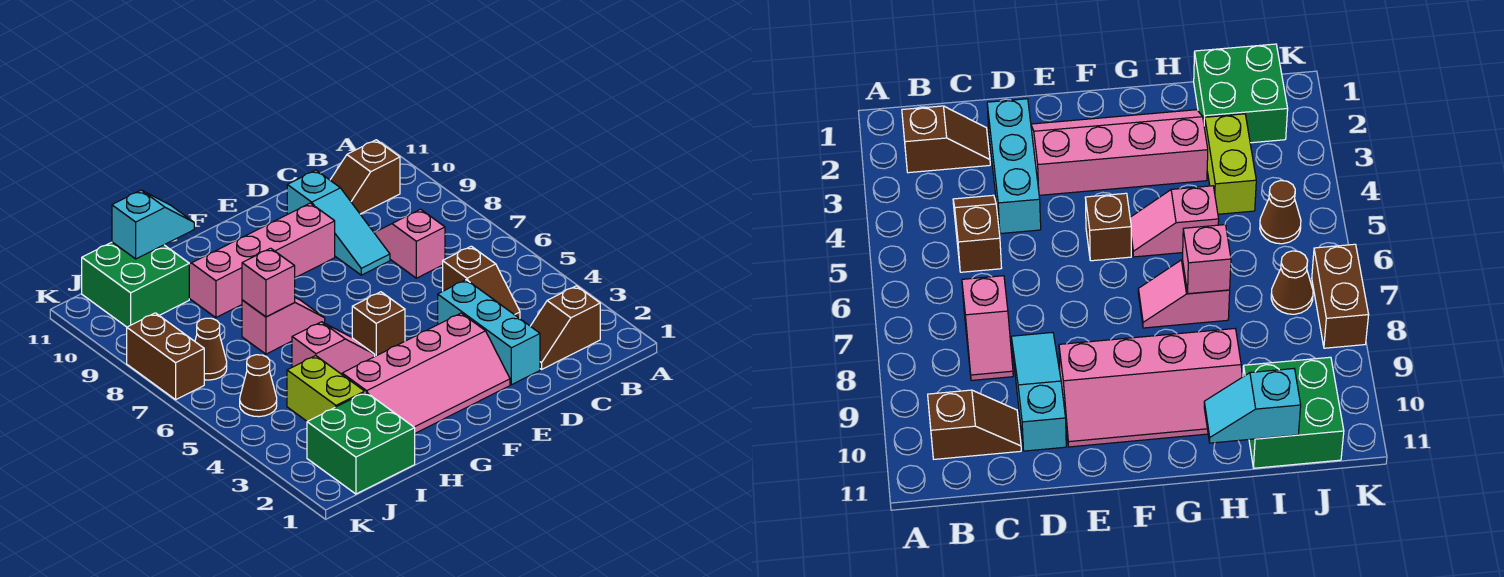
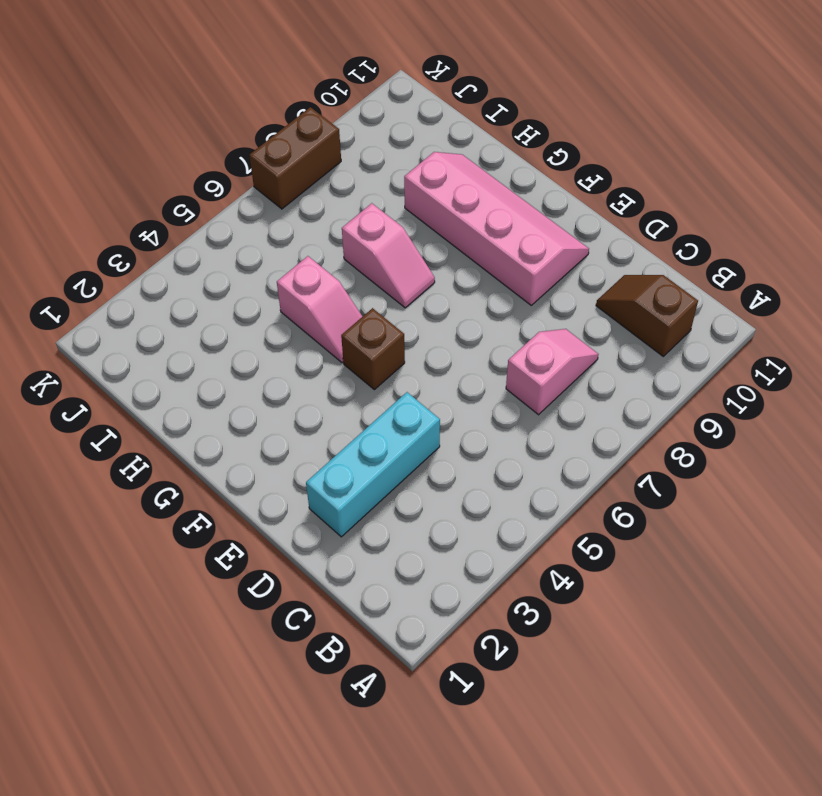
none -> brown 1x2 slope [531,286,600,369]
none -> brown 1x2 slope [443,246,520,318]
none -> cyan 1x3 slope [287,170,390,275]

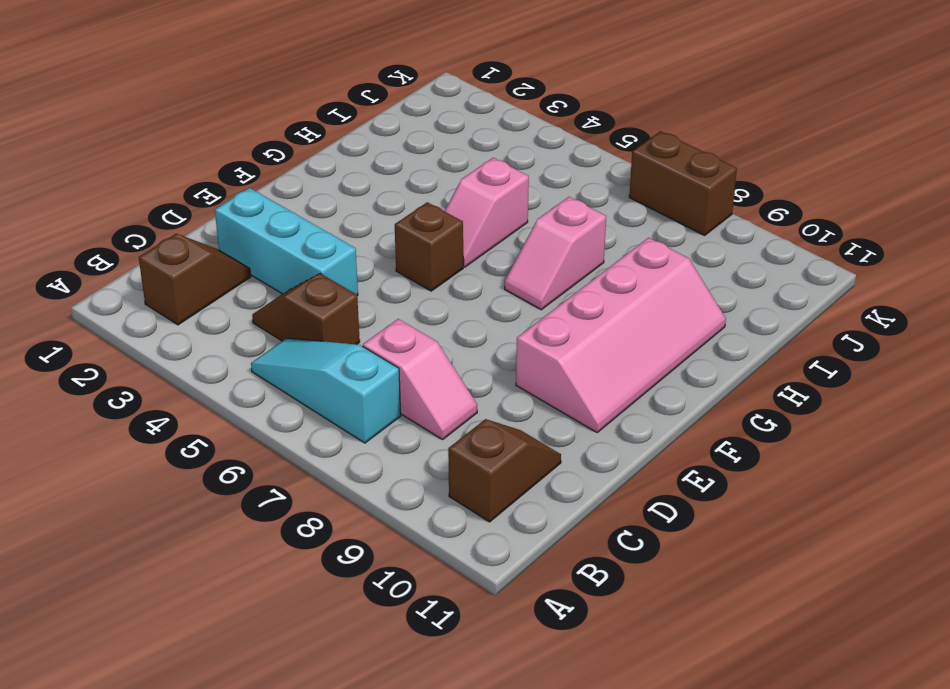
cyan 1x3 slope [251,338,401,443] -> cyan 1x3 slope moved to [287,170,390,275]
none -> pink 2x4 slope [342,313,510,433]
none -> green 2x2 brick [307,392,415,494]
none -> lime 1x2 brick [287,356,365,421]

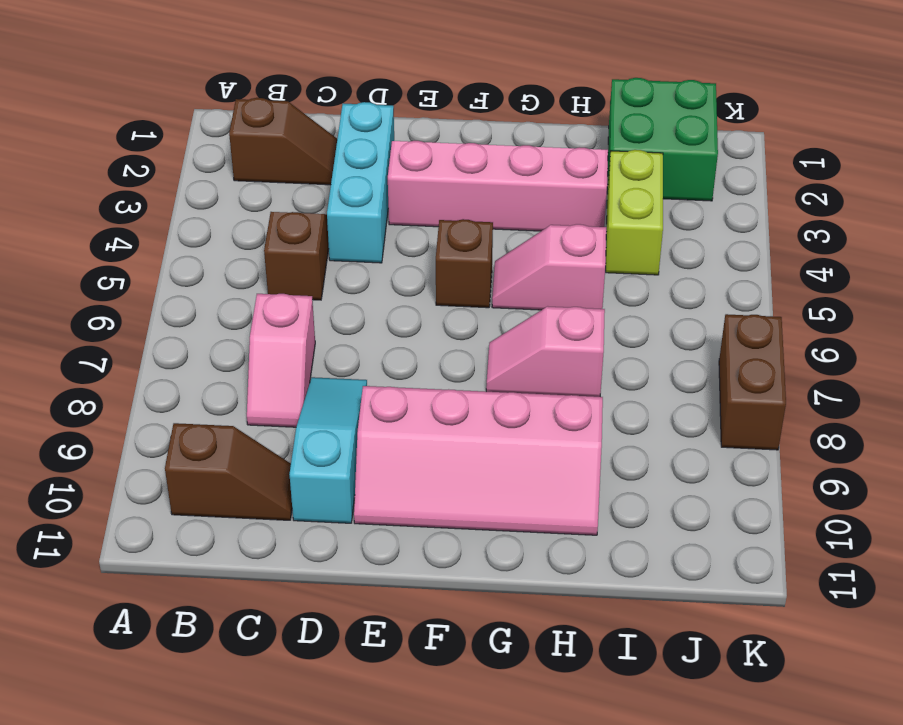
none -> green 2x2 brick [82,242,189,327]
none -> brown 1x1 cone [240,355,277,417]
none -> brown 1x1 cone [195,318,227,380]

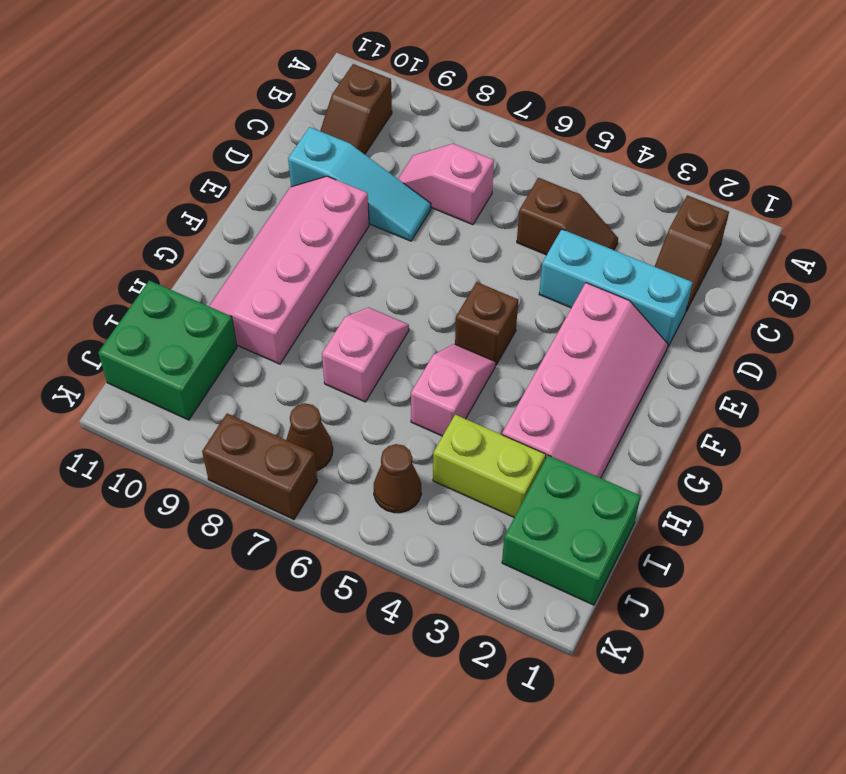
none -> pink 1x1 brick [242,248,295,317]
none -> cyan 1x2 slope [112,190,194,259]

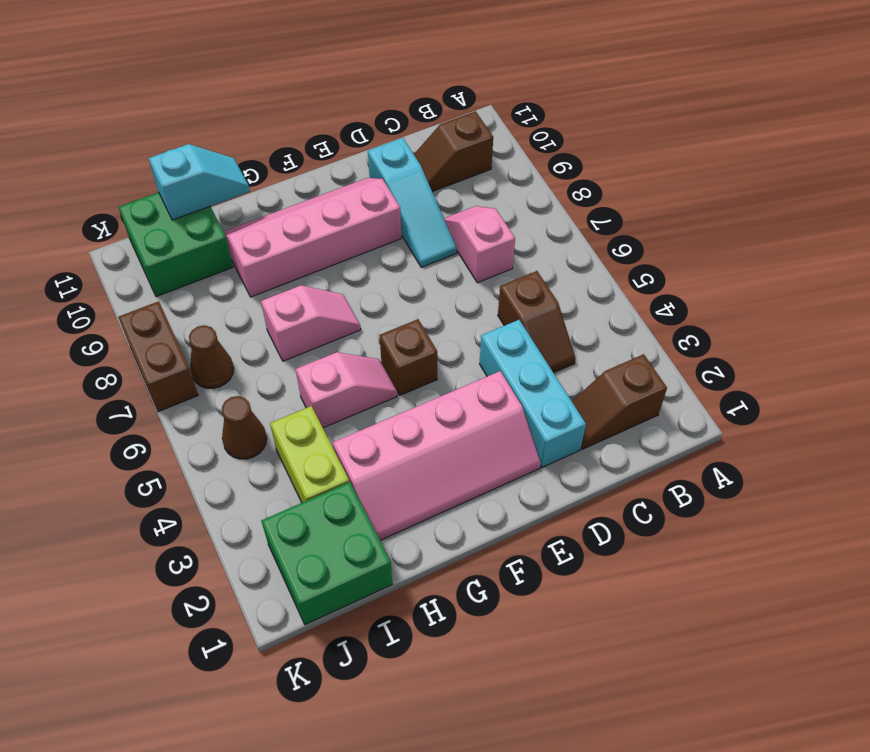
none -> pink 1x1 brick [242,248,295,317]

